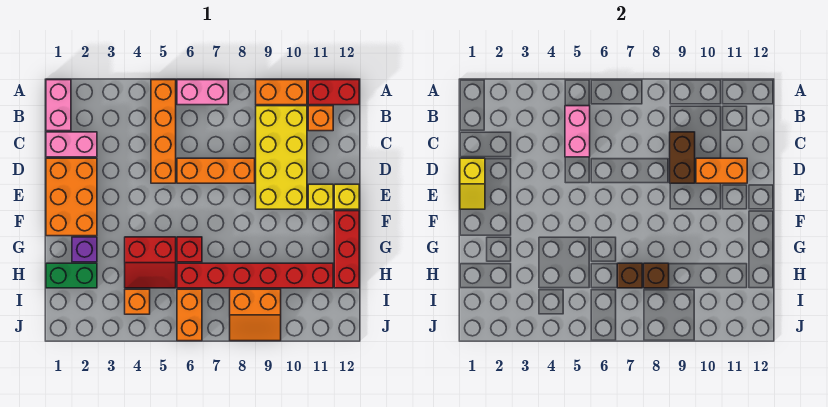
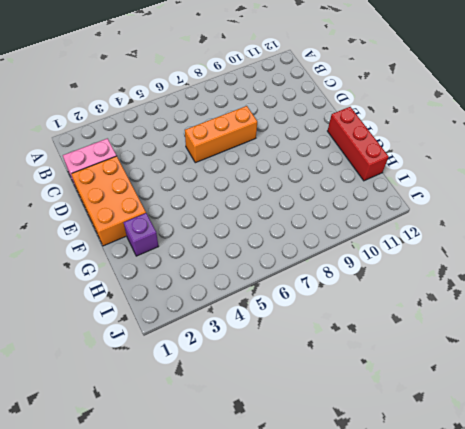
none -> pink 1x2 brick [46,80,71,131]
none -> orange 1x4 brick [151,80,176,183]
none -> pink 1x2 brick [177,80,228,105]

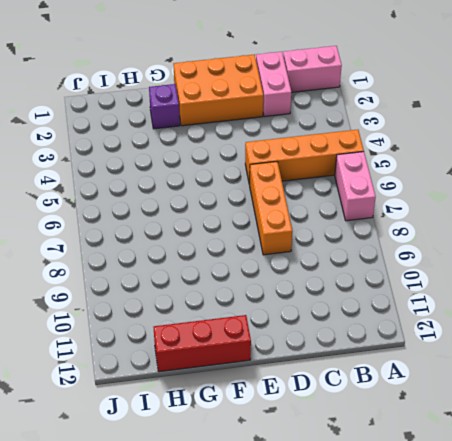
none -> orange 1x2 brick [256,80,307,105]
none -> red 1x2 brick [308,80,359,105]
none -> yellow 2x4 brick [256,106,307,209]

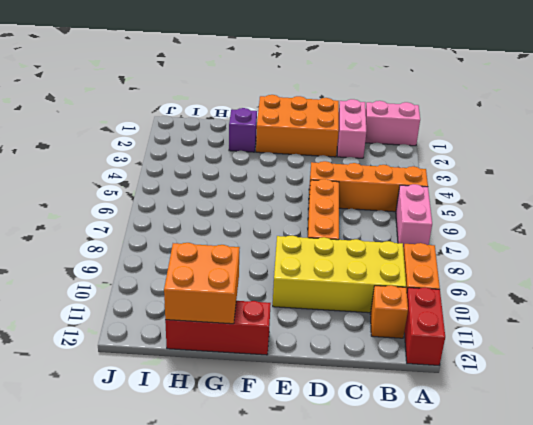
orange 2x2 brick [164,243,240,324] -> none
none -> yellow 1x1 brick [308,184,333,209]
none -> yellow 1x1 brick [334,184,359,209]
none -> red 2x2 slope [125,237,176,288]

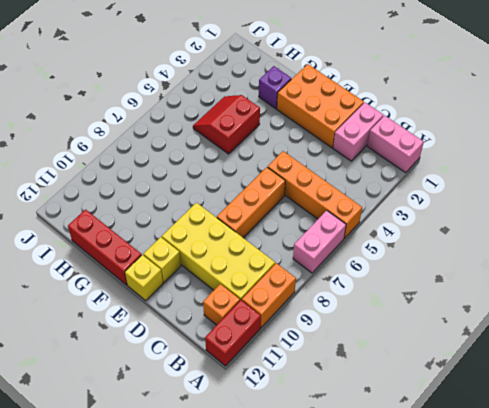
none -> red 1x1 brick [177,237,202,262]
none -> green 1x2 brick [46,263,97,288]
none -> red 1x6 brick [177,263,333,288]

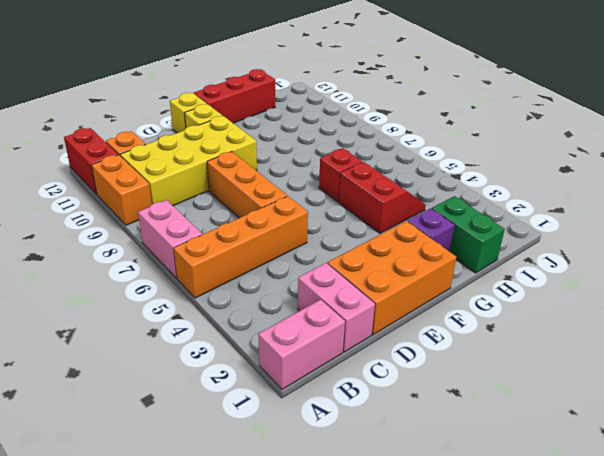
none -> red 1x6 brick [177,263,333,288]
none -> orange 1x1 brick [125,289,150,314]
none -> orange 1x2 brick [177,289,202,341]

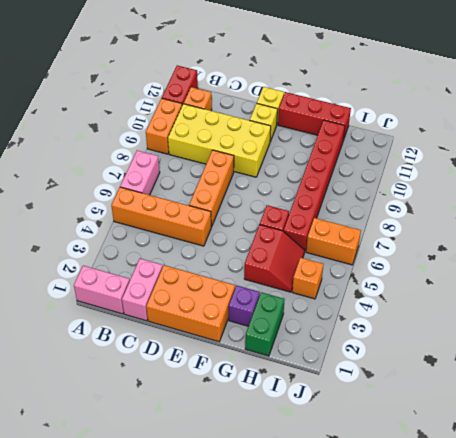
none -> orange 2x2 slope [230,289,281,341]
none -> pink 1x2 brick [565,106,590,157]
none -> brown 1x2 brick [670,132,695,183]

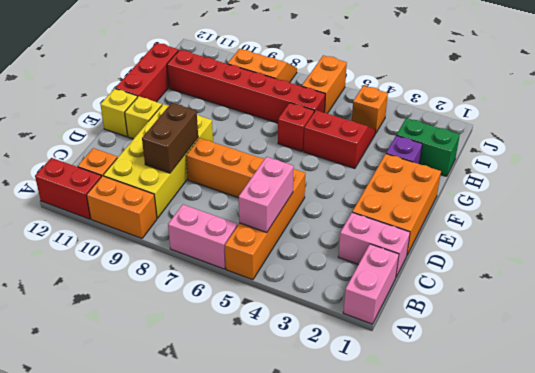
none -> yellow 1x2 slope [460,158,485,209]
none -> orange 1x2 brick [696,158,747,183]
none -> brown 1x1 brick [617,263,642,288]

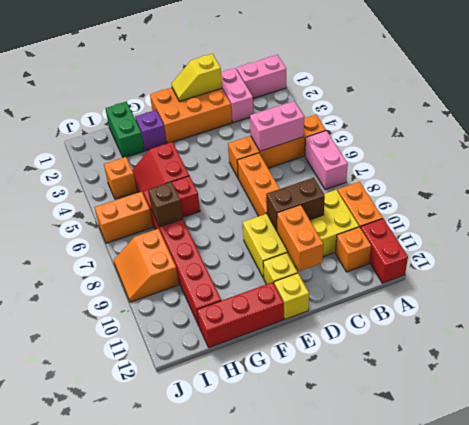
none -> brown 1x1 brick [644,263,669,288]

